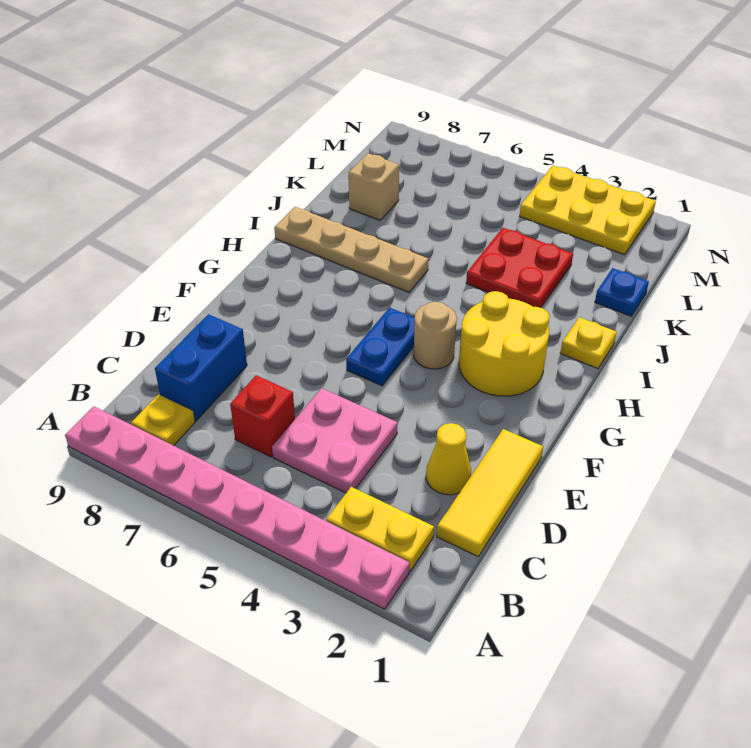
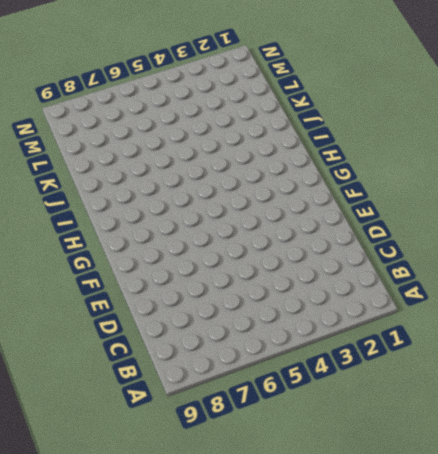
none -> pink 1x8 plate [65,407,409,609]
none -> yellow 1x2 plate [326,487,434,571]
none -> yellow 1x1 plate [131,395,195,446]

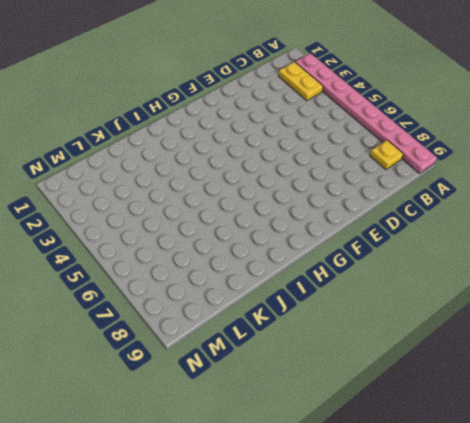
none -> yellow 1x3 tile [437,429,543,556]
none -> pink 2x2 plate [272,388,398,493]
none -> red 1x1 brick [230,375,295,457]

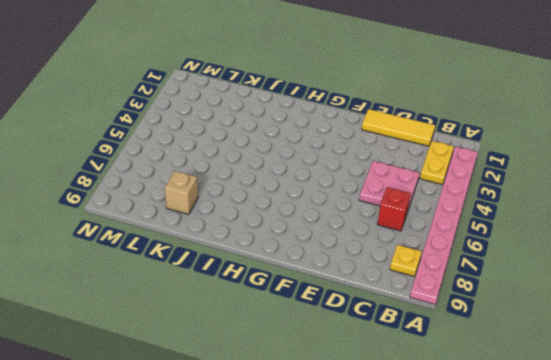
none -> blue 1x2 brick [155,314,247,421]
none -> yellow 1x1 cone [426,423,471,495]
none -> blue 1x2 plate [346,308,415,386]

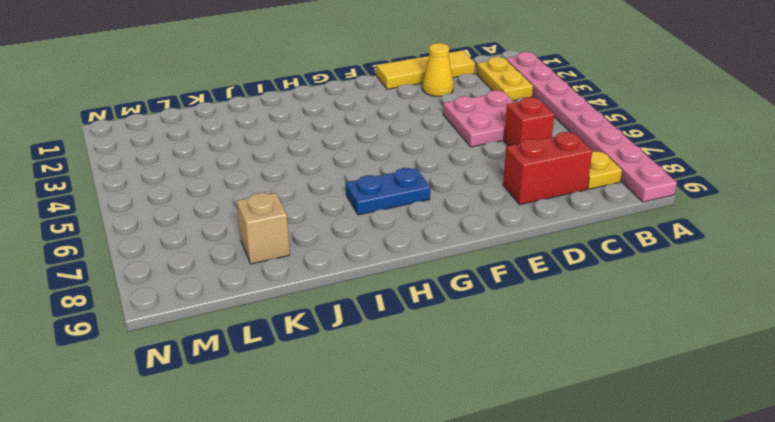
red 1x2 brick [503,132,592,205] -> blue 1x2 brick [155,314,247,421]
blue 1x2 plate [346,168,430,215] -> blue 1x2 plate moved to [346,308,415,386]
none -> yellow 2x2 round brick [459,291,550,396]
none -> tan 1x1 round brick [413,302,457,369]
none -> yellow 1x1 plate [560,317,617,369]

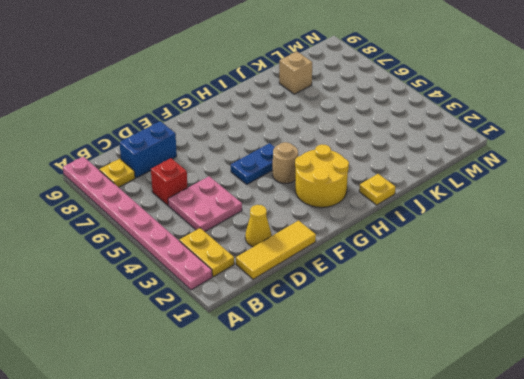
none -> tan 1x4 plate [274,207,429,292]
none -> red 2x2 plate [466,228,573,308]
none -> blue 1x1 plate [595,268,649,316]

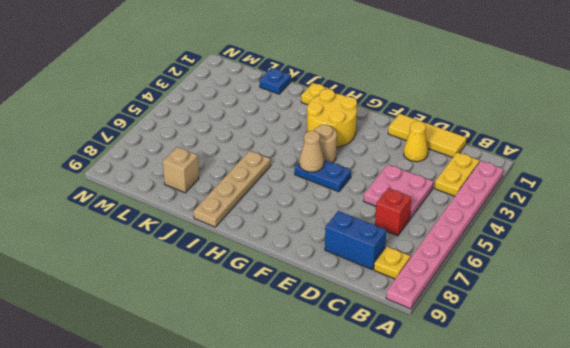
tan 1x1 cone [299,131,324,172] -> none
none -> red 2x2 plate [466,228,573,308]
none -> yellow 2x3 plate [520,166,656,255]

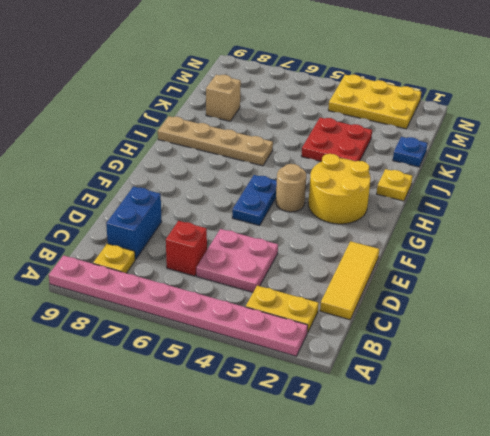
none -> yellow 1x1 cone [426,423,471,495]

